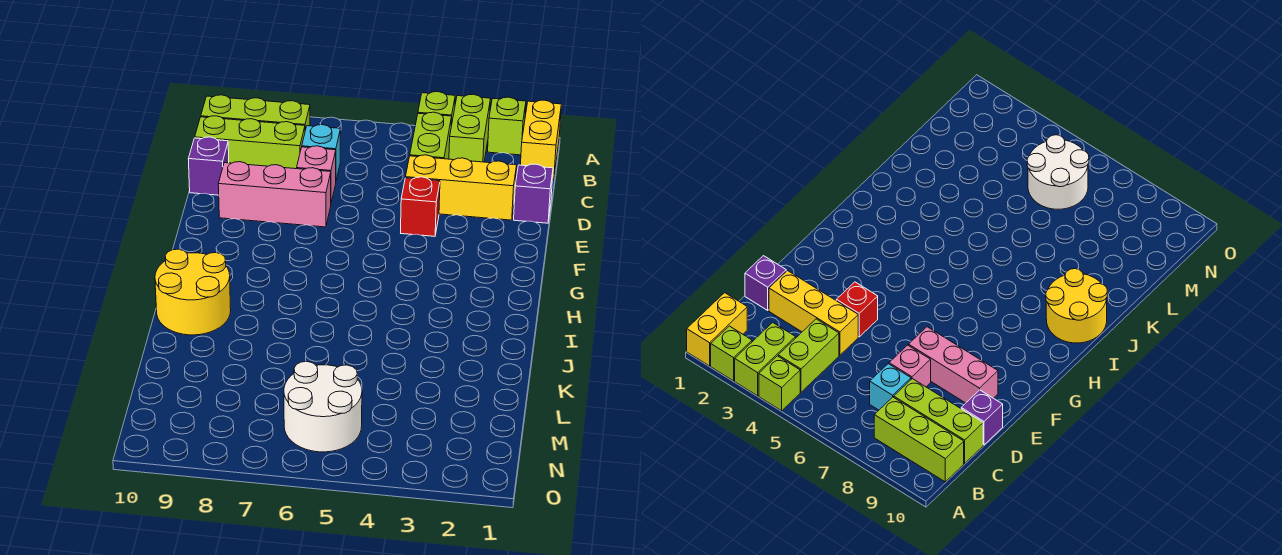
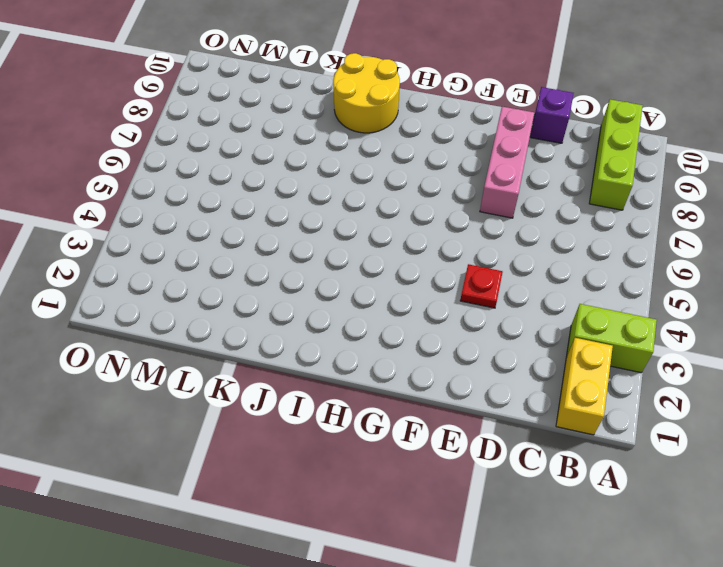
yellow 1x2 brick [556,338,613,435] -> yellow 1x2 brick turned to [521,100,561,179]
red 1x1 plate [460,264,503,308] -> red 1x1 brick [401,177,440,236]
none -> lime 1x1 brick [488,97,526,155]
none -> lime 1x1 brick [418,92,455,126]
none -> lime 1x2 brick [410,112,452,159]

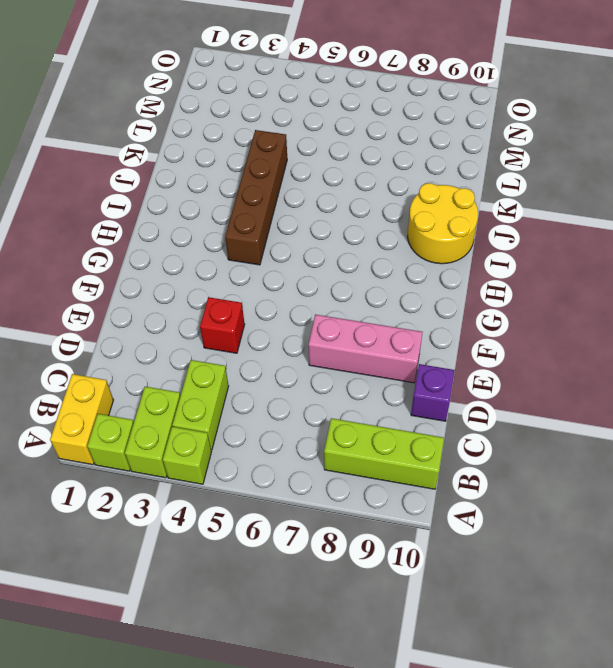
brown 1x4 brick [225,130,287,265] -> none
none -> cyan 1x1 brick [302,124,341,180]
none -> lime 1x3 brick [195,116,305,169]
none -> purple 1x1 brick [514,164,553,223]

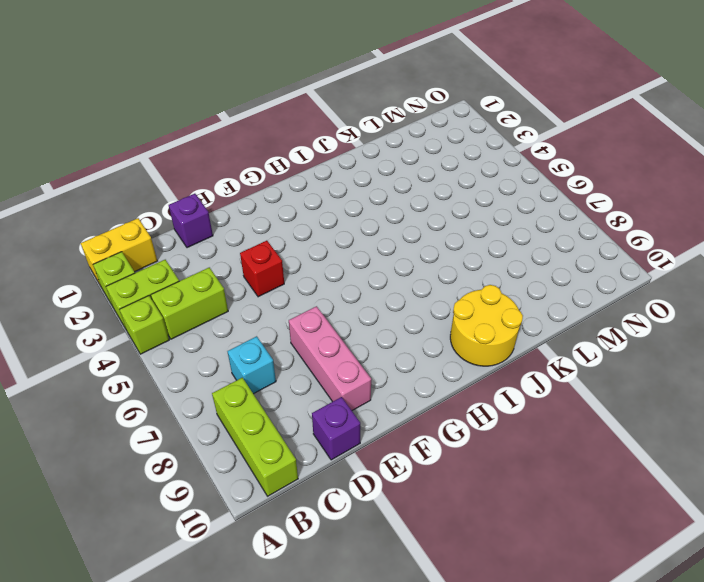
none -> lime 1x3 brick [195,116,305,169]
none -> yellow 1x3 brick [406,155,517,220]
none -> pink 1x1 brick [297,146,336,202]

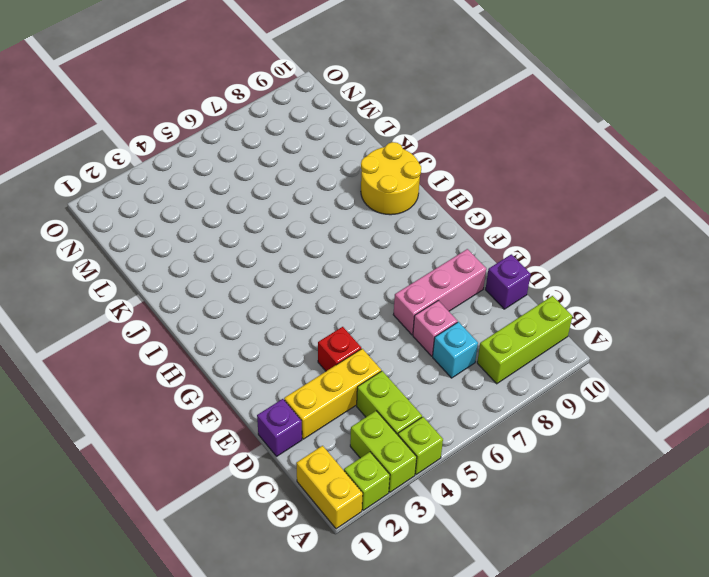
none -> lime 1x3 brick [195,116,305,169]
none -> white 2x2 round brick [284,362,362,452]

